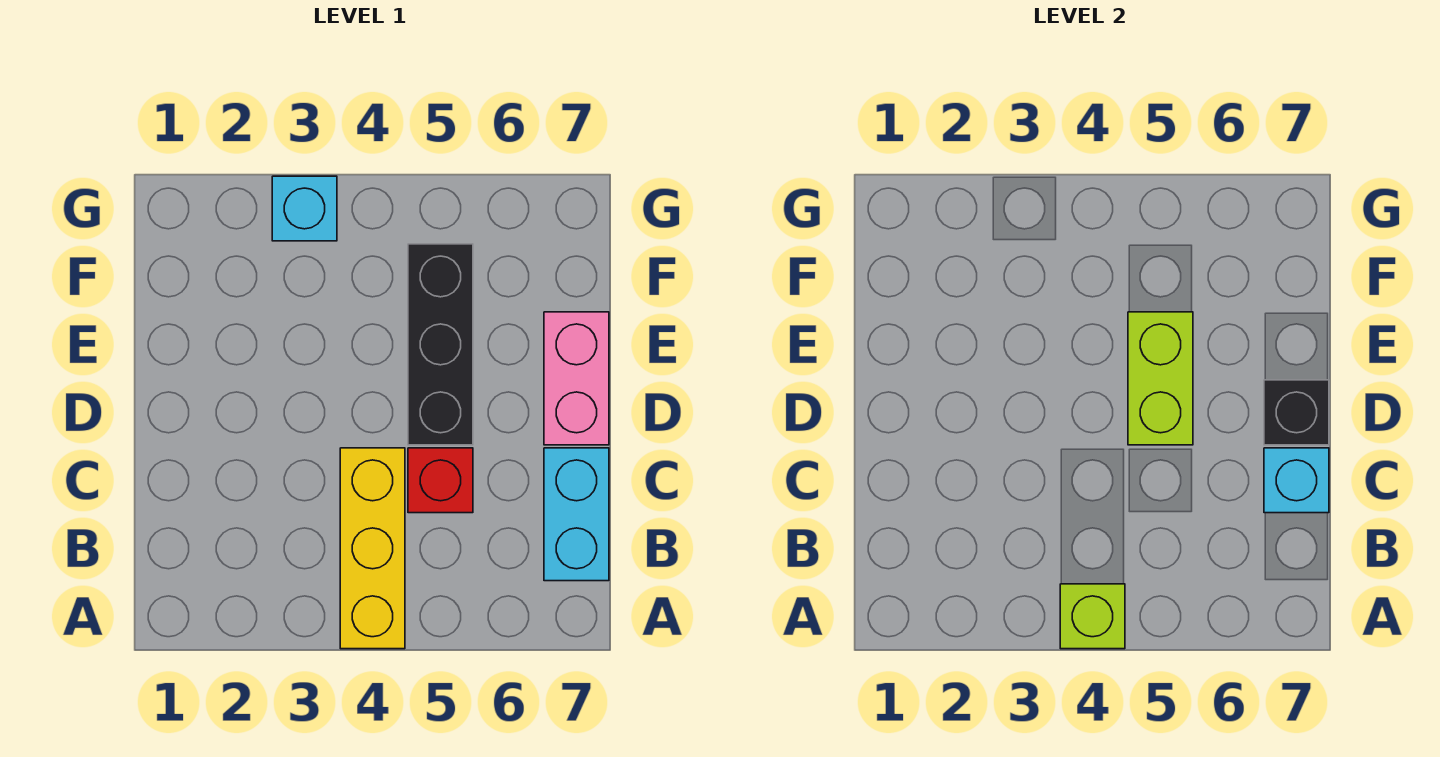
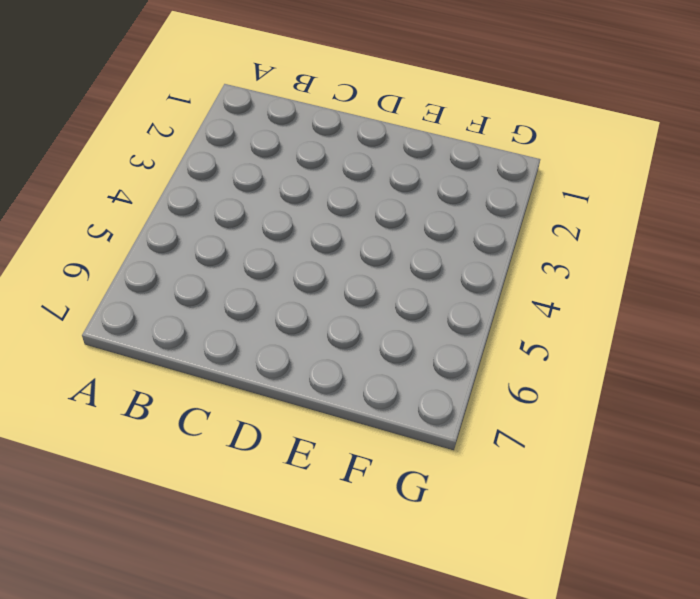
none -> yellow 1x3 brick [340,448,405,649]
none -> cyan 1x2 brick [544,448,609,581]

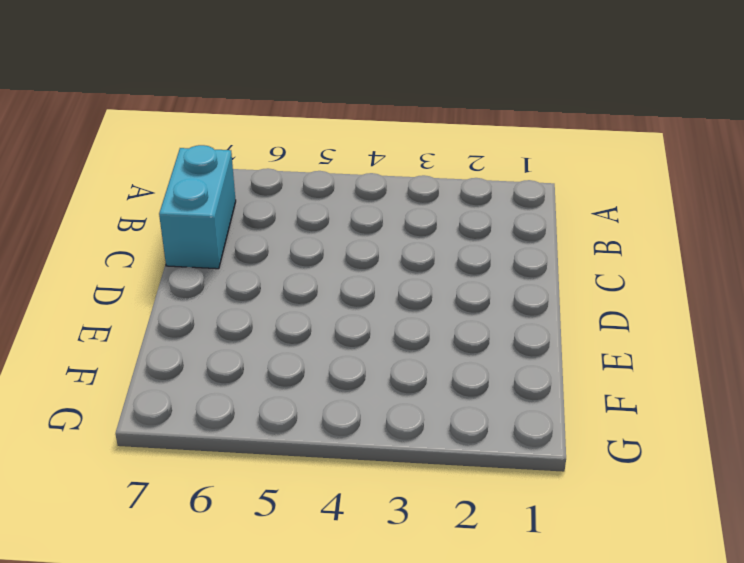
none -> yellow 1x3 brick [340,448,405,649]
none -> red 1x1 brick [408,448,473,513]

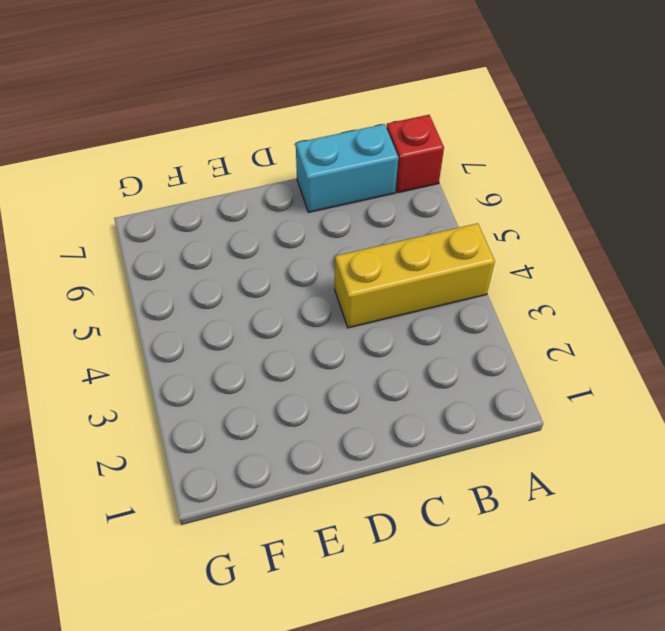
red 1x1 brick [387,115,444,193] -> red 1x1 brick moved to [408,448,473,513]
none -> black 1x3 brick [408,244,473,445]
none -> pink 1x2 brick [544,312,609,445]

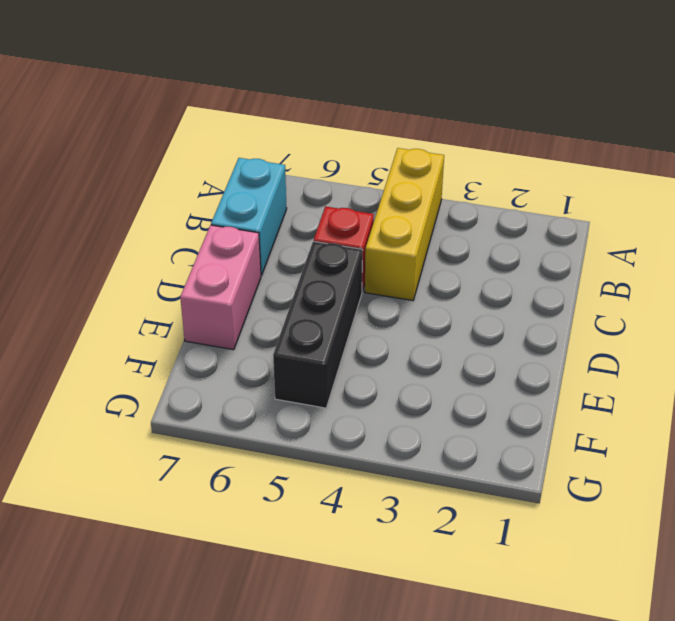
none -> cyan 1x1 brick [272,176,337,241]
none -> lime 1x1 brick [1060,584,1125,649]

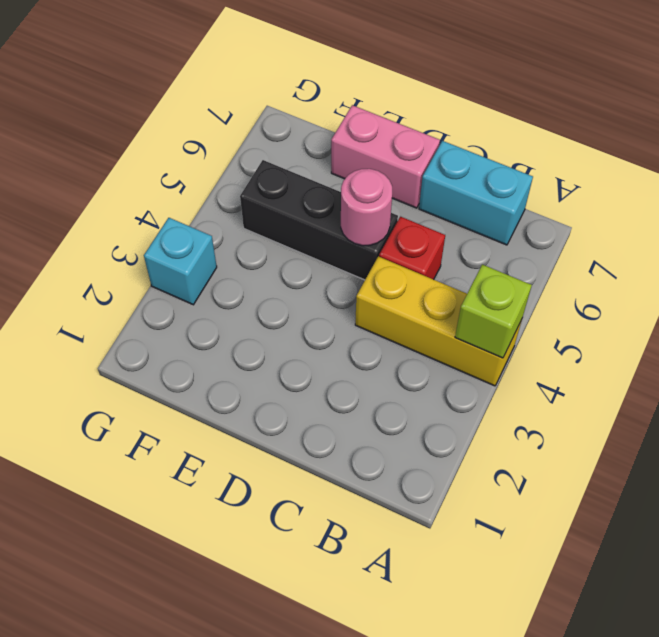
pink 1x1 round brick [341,169,392,246] -> lime 1x2 brick [1128,312,1193,445]
none -> cyan 1x1 brick [1264,448,1329,513]
none -> black 1x1 brick [1264,380,1329,445]

